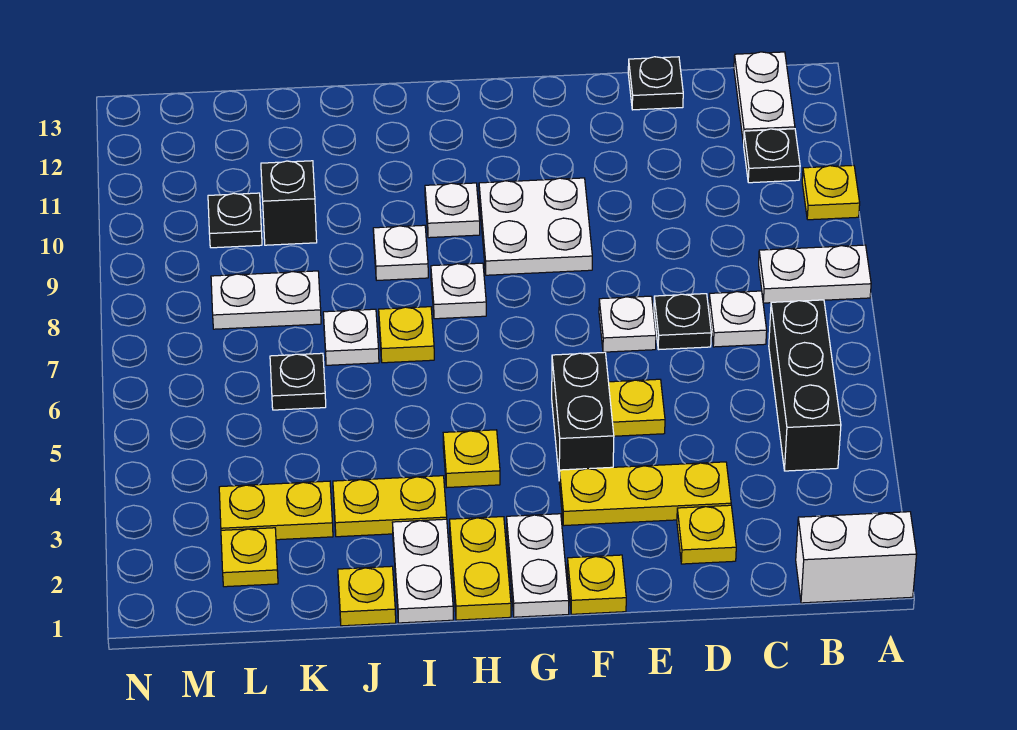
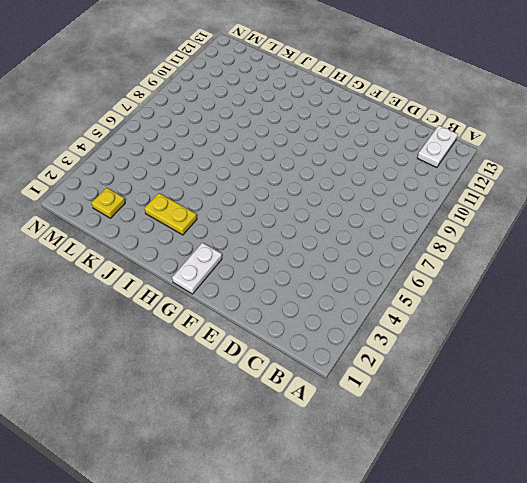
none -> white 1x2 brick [796,512,917,603]
none -> white 1x2 plate [759,245,871,303]
none -> yellow 1x1 plate [802,165,860,220]
none -> black 1x3 brick [769,300,841,471]

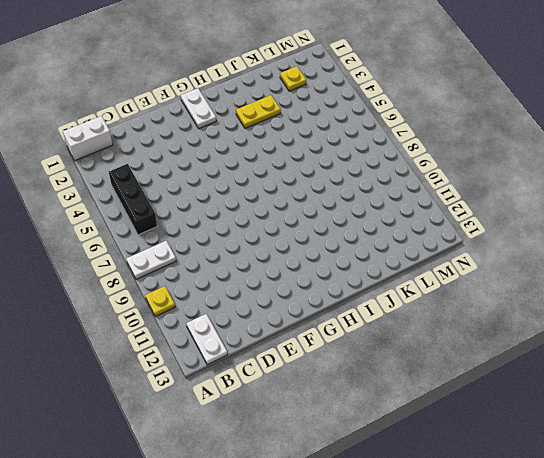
none -> black 1x1 plate [744,129,800,183]
none -> white 1x1 plate [709,291,767,347]
none -> yellow 1x1 plate [677,505,736,564]
none -> yellow 1x3 plate [559,462,731,526]

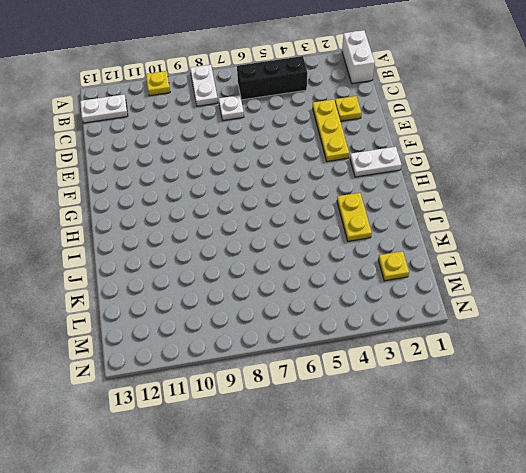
none -> black 1x1 plate [744,129,800,183]
none -> black 1x1 plate [654,294,711,350]
none -> black 1x1 plate [628,57,683,110]
none -> yellow 1x1 plate [609,379,665,436]

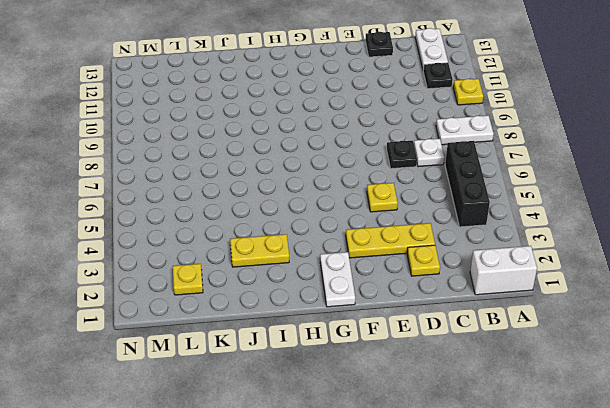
none -> white 1x1 plate [599,296,656,352]
none -> yellow 1x1 plate [567,555,626,614]
none -> black 1x2 brick [552,352,614,478]
none -> white 2x2 plate [479,178,592,275]

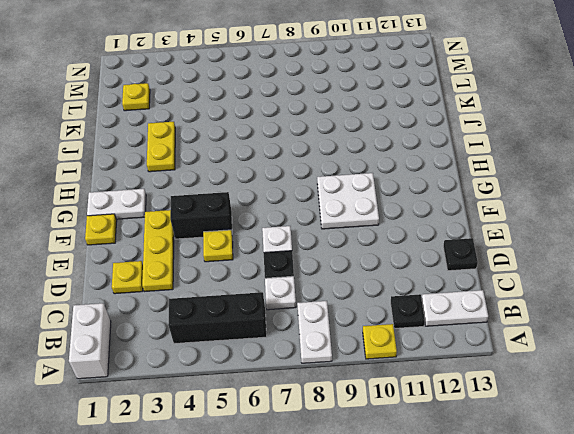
none -> yellow 1x2 plate [450,517,511,620]
none -> yellow 1x1 plate [443,430,500,487]
none -> white 1x1 plate [431,263,486,319]
none -> white 1x1 plate [425,183,480,238]

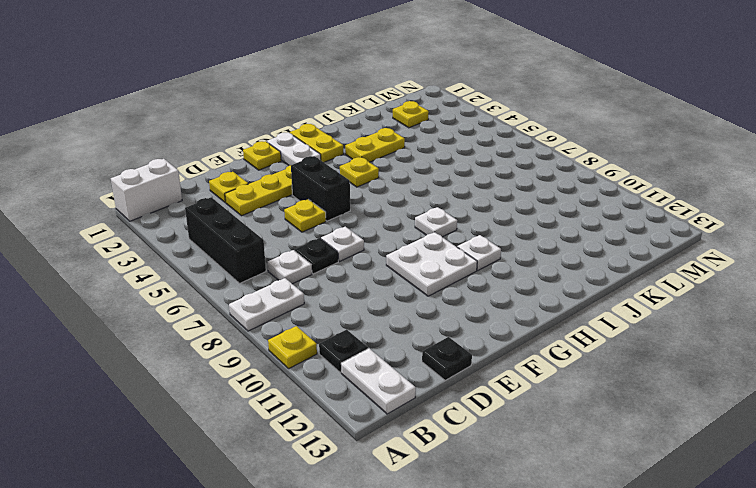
none -> white 1x2 plate [392,519,453,623]
none -> yellow 1x1 plate [379,307,434,363]
none -> white 1x1 plate [373,225,428,280]
none -> yellow 1x1 plate [338,566,396,626]

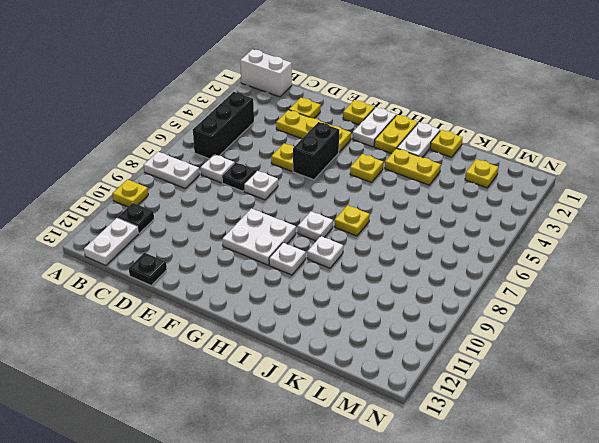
none -> white 1x1 plate [323,309,379,365]
none -> yellow 1x2 plate [219,481,333,540]
none -> black 1x1 plate [270,353,326,410]
none -> white 1x2 plate [211,271,321,329]

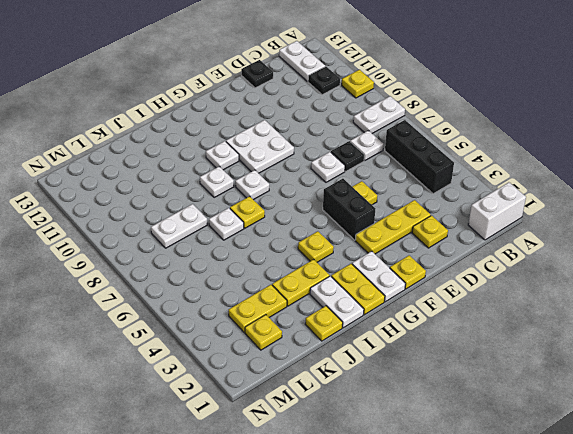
none -> black 1x1 plate [270,353,326,410]
none -> black 1x1 brick [261,161,317,245]
none -> black 1x1 plate [208,193,262,248]

